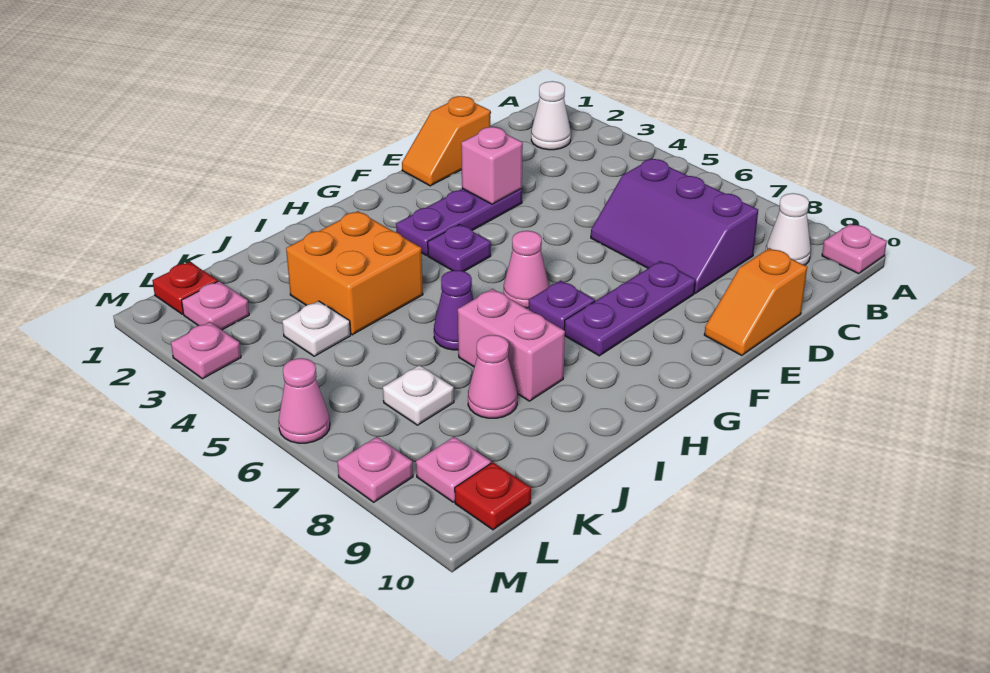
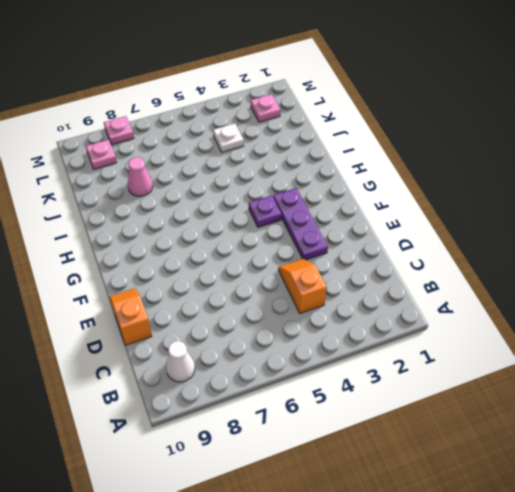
orange 1x2 slope [278,259,327,313] -> orange 1x2 slope moved to [402,96,490,186]
none -> pink 1x1 plate [822,224,887,274]
none -> white 1x1 cone [531,81,571,150]
none -> purple 2x3 slope [591,159,758,293]

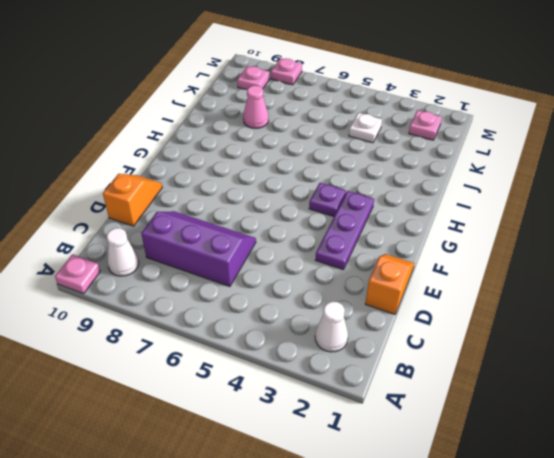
none -> purple 1x3 plate [564,261,695,356]
none -> pink 1x1 cone [504,231,549,308]
none -> purple 1x1 plate [529,281,595,330]

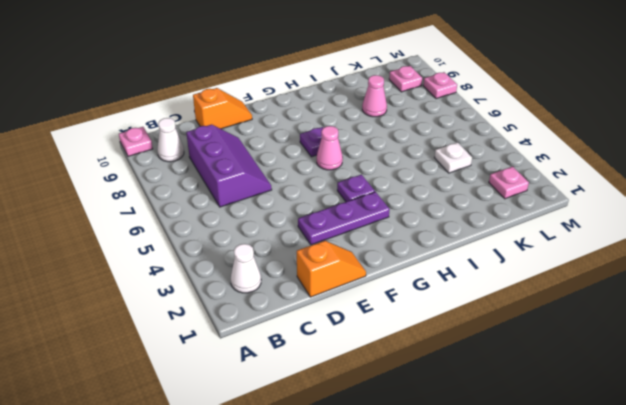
none -> purple 1x3 plate [564,261,695,356]
none -> orange 2x2 brick [286,211,423,335]
none -> purple 1x1 cone [434,270,474,350]

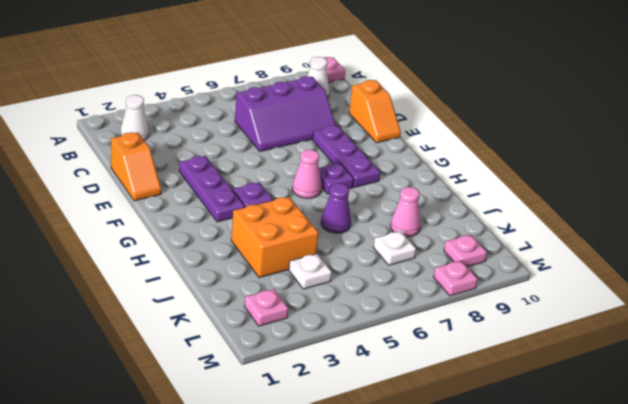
none -> pink 1x2 brick [458,289,565,401]
none -> red 1x1 plate [152,262,218,314]
none -> red 1x1 plate [455,462,531,530]

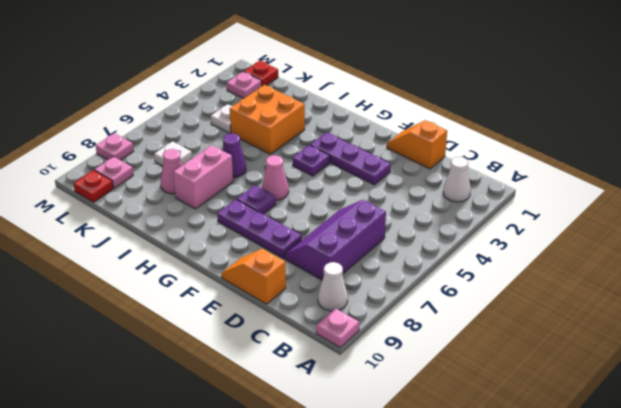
none -> pink 1x1 plate [171,322,241,379]
none -> pink 1x1 cone [278,358,330,443]
none -> pink 1x1 brick [461,127,523,204]

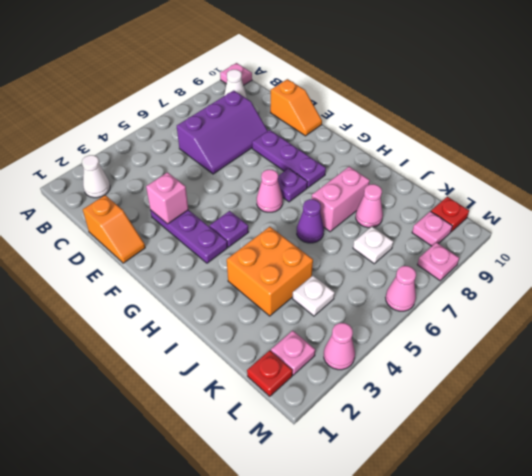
pink 1x1 cone [324,323,355,370] -> pink 1x1 plate [171,322,241,379]

